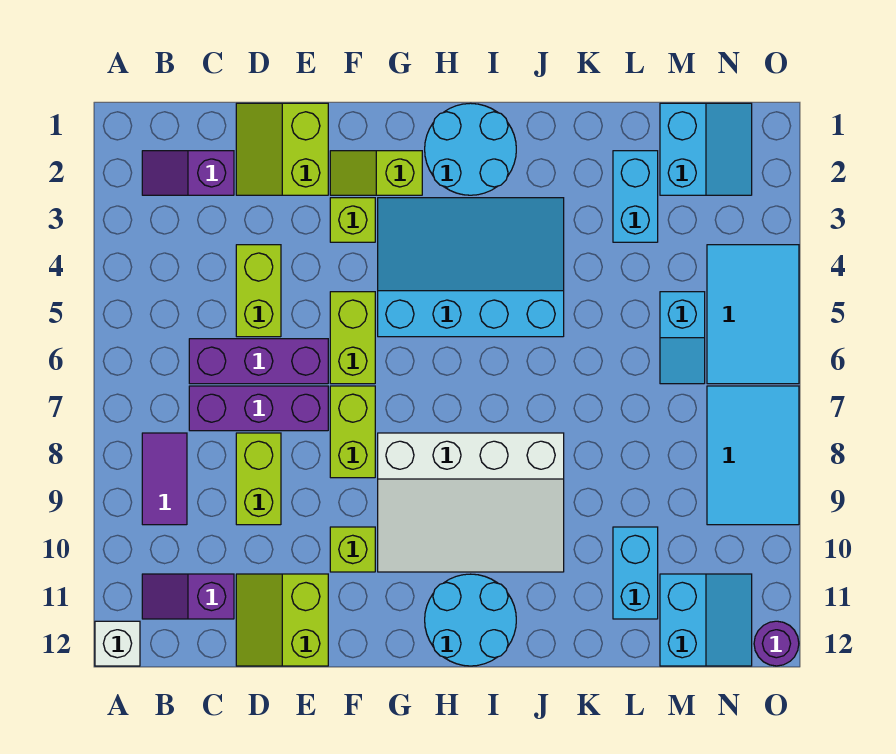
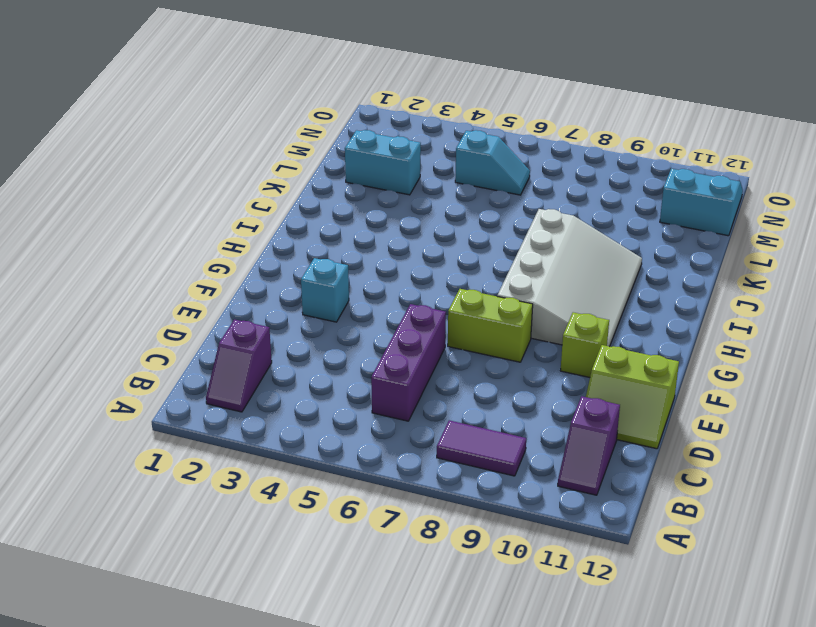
cyan 1x1 brick [301,258,349,322] -> lime 1x1 brick [330,198,375,242]
none -> white 1x1 brick [95,621,140,666]
none -> purple 1x3 brick [189,386,328,431]
none -> lime 2x2 slope [236,103,328,195]

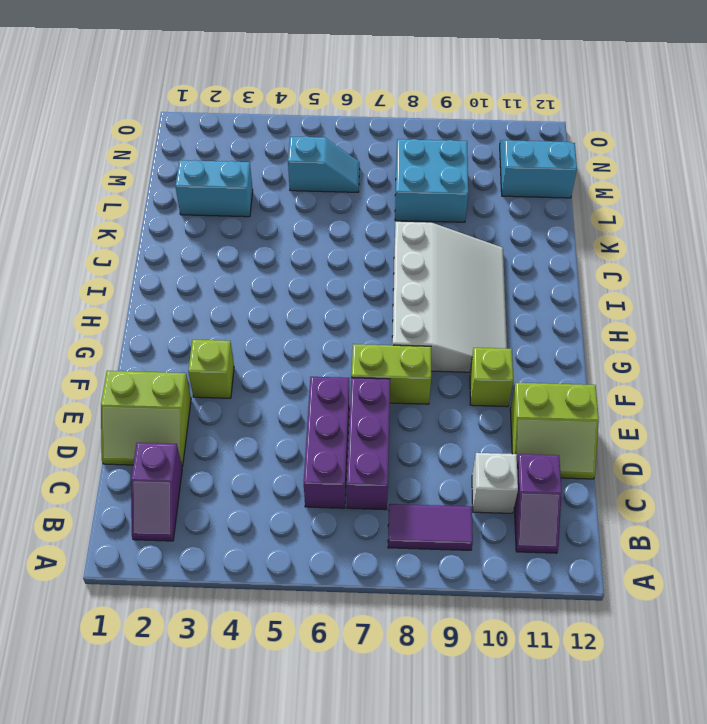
white 1x1 brick [472,453,518,513] -> white 1x1 brick moved to [95,621,140,666]
cyan 2x2 brick [395,139,468,222] -> none
none -> lime 1x2 brick [236,245,281,337]
none -> lime 1x2 brick [236,433,281,525]
none -> lime 1x2 slope [330,151,422,195]

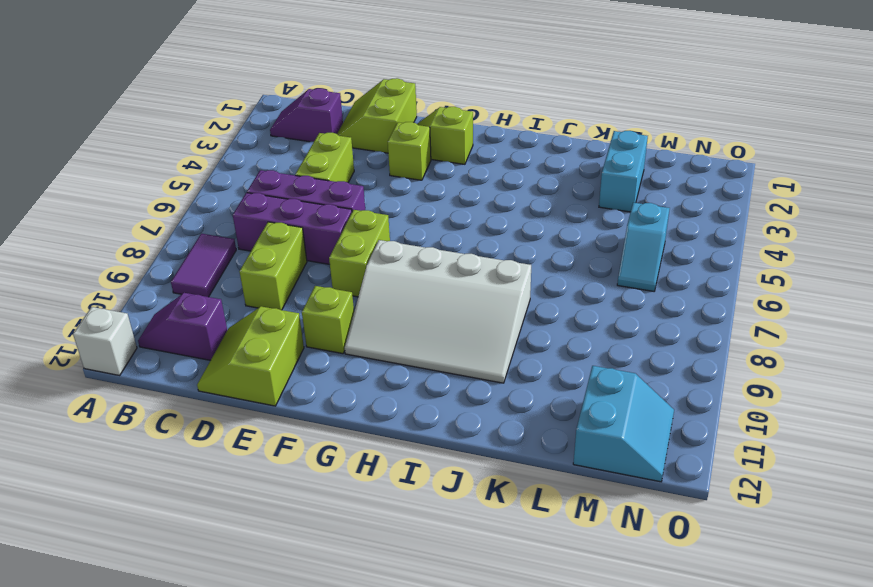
none -> lime 1x2 brick [330,292,375,384]
none -> cyan 3x4 slope [378,198,564,337]
none -> cyan 2x2 round brick [425,103,516,195]

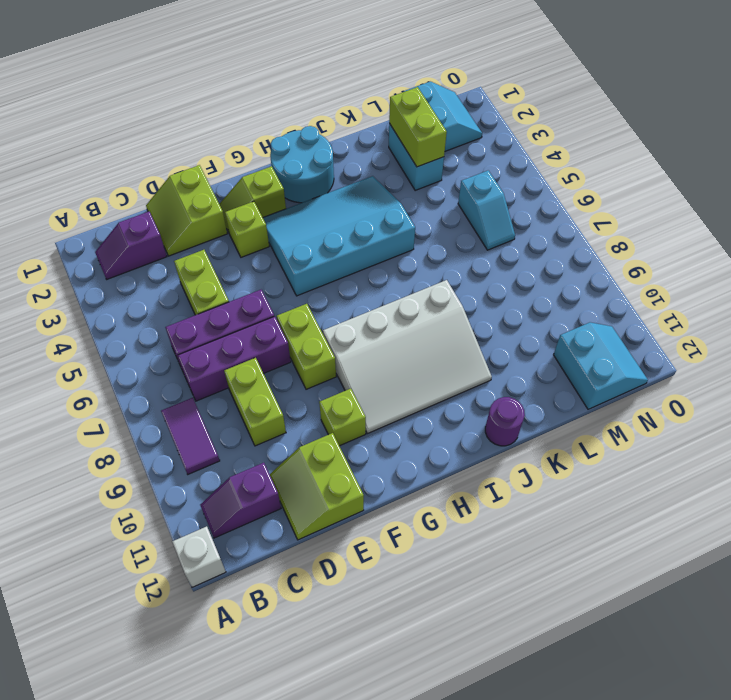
purple 1x1 round brick [485,397,525,446] -> purple 1x1 round brick moved to [754,621,799,666]
lime 1x2 brick [389,87,447,167] -> lime 1x2 brick moved to [330,292,375,384]
none -> cyan 2x2 round brick [425,574,516,666]
none -> cyan 1x2 brick [613,527,658,619]
none -> cyan 2x3 tile [707,245,799,384]

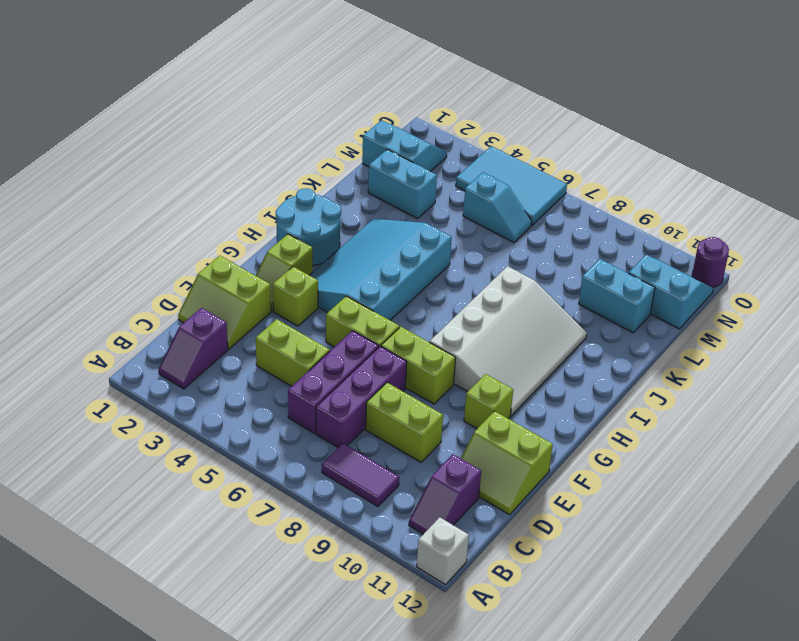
none -> cyan 2x2 round brick [425,574,516,666]
none -> cyan 2x3 tile [707,386,799,525]

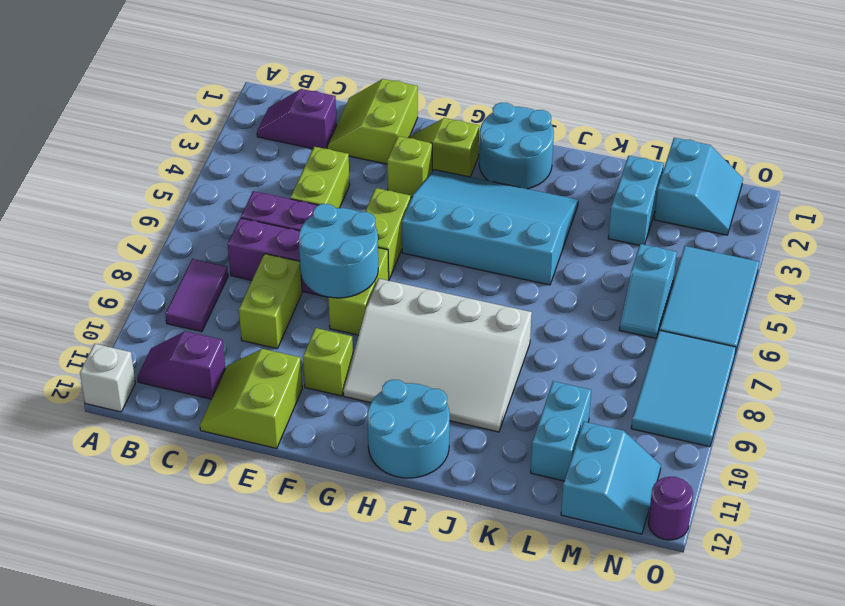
cyan 2x2 round brick [299,204,378,298] -> none

